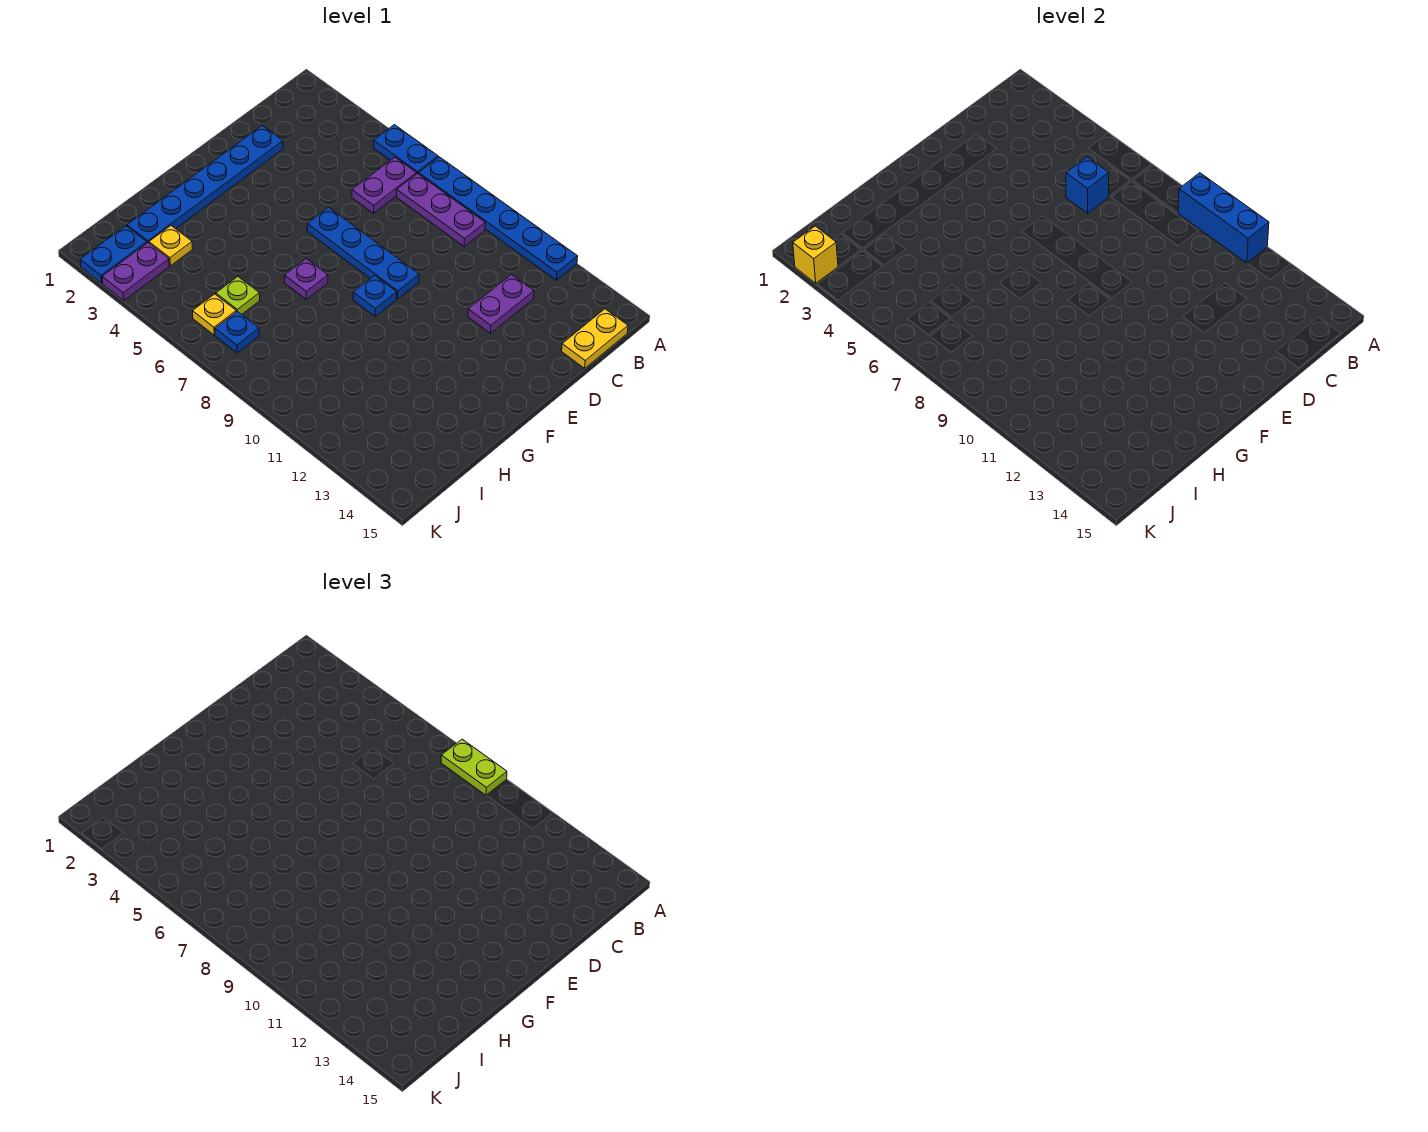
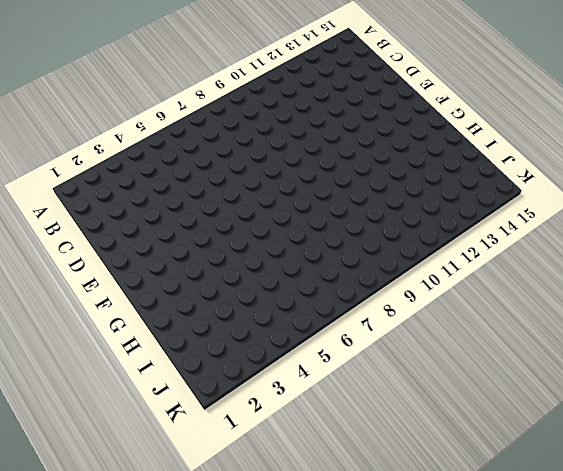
none -> blue 1x2 plate [374,125,438,174]
none -> blue 1x6 plate [419,157,578,280]
none -> purple 1x2 plate [352,157,416,213]

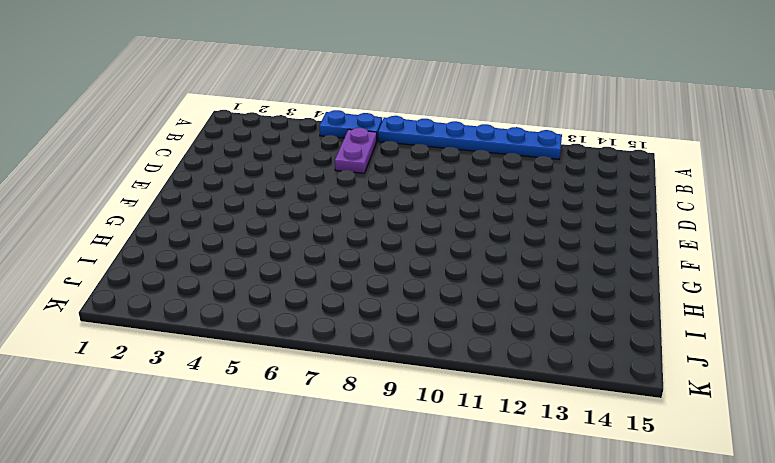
none -> purple 1x3 plate [397,173,485,246]
none -> yellow 1x2 plate [562,309,628,368]
none -> purple 1x2 plate [468,275,534,333]

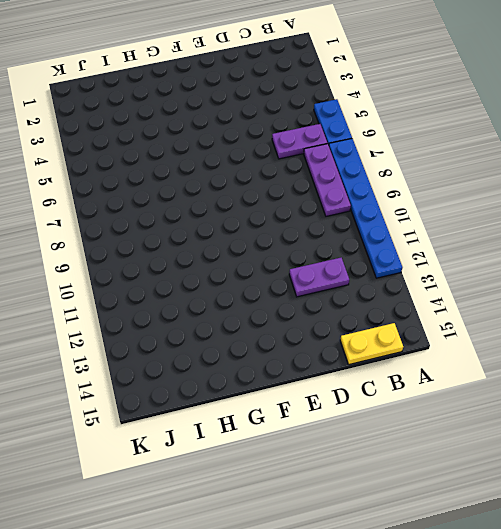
none -> blue 1x6 plate [127,126,283,243]
none -> blue 1x4 plate [307,207,419,299]
none -> blue 1x1 plate [353,275,397,316]

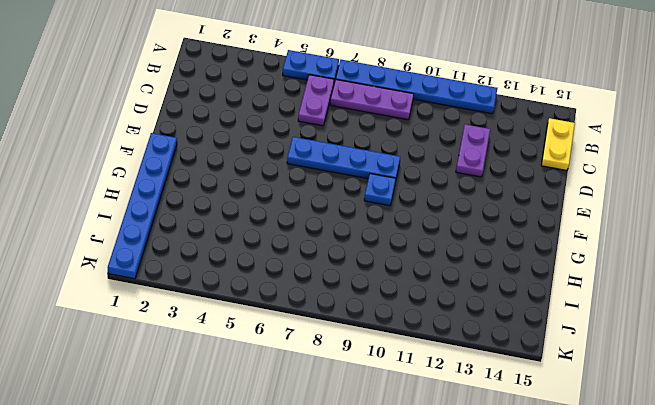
blue 1x6 plate [108,133,177,279] -> blue 1x6 plate moved to [127,126,283,243]
none -> purple 1x1 plate [285,259,328,299]
none -> yellow 1x1 plate [149,226,192,266]
none -> lime 1x1 plate [216,277,260,314]

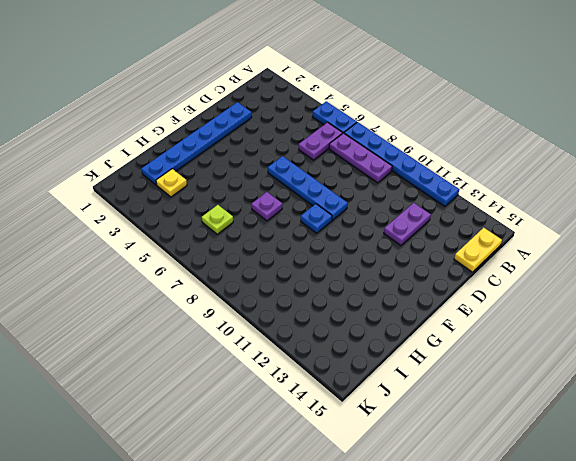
none -> blue 1x2 plate [80,226,147,283]
none -> purple 1x2 plate [102,243,169,301]
none -> yellow 1x1 plate [193,294,236,335]

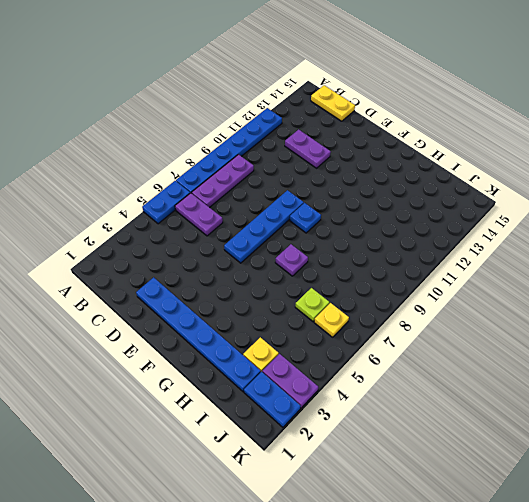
none -> blue 1x1 plate [215,311,259,353]
none -> blue 1x3 brick [1178,173,1269,263]
none -> blue 1x1 brick [1066,157,1109,213]

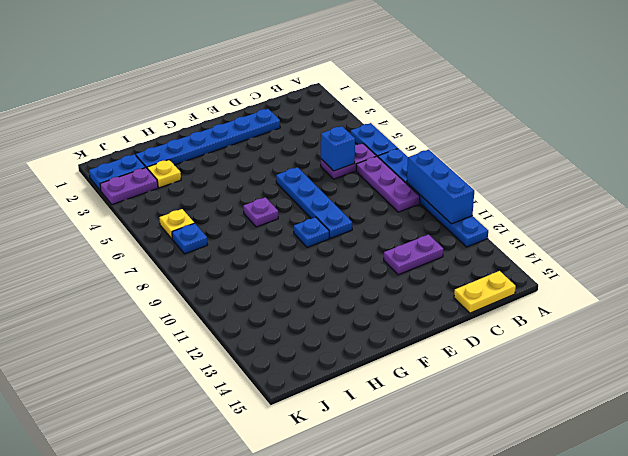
none -> lime 1x1 plate [216,277,260,314]
none -> yellow 1x1 brick [793,226,838,283]
none -> lime 1x2 plate [441,739,507,795]

